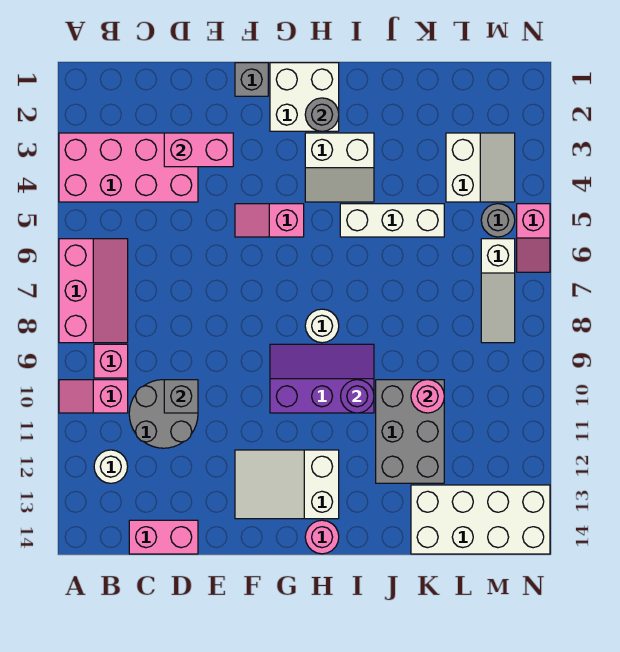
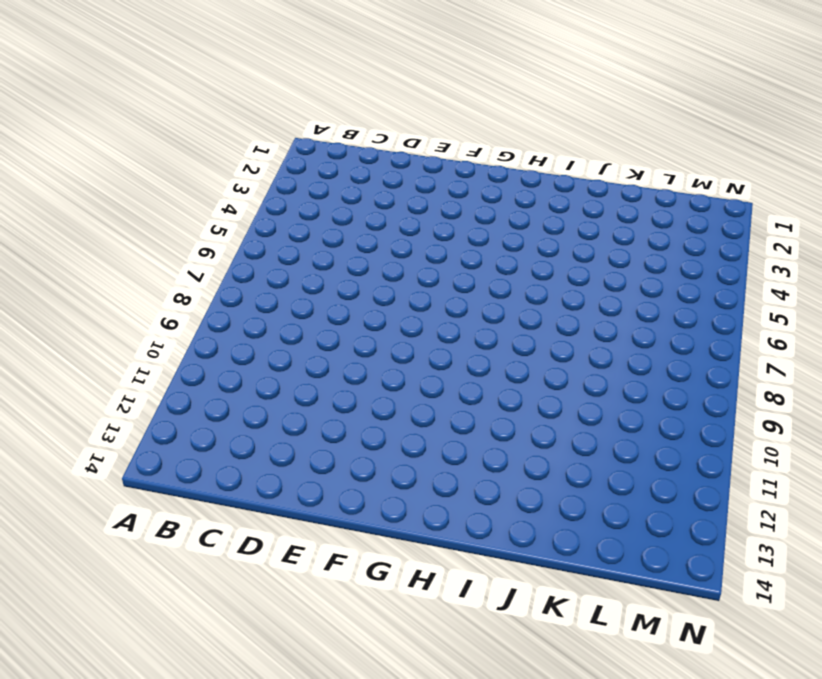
none -> pink 2x4 brick [59,133,198,202]
none -> pink 2x3 slope [59,239,128,343]
none -> pink 1x2 slope [59,380,128,413]

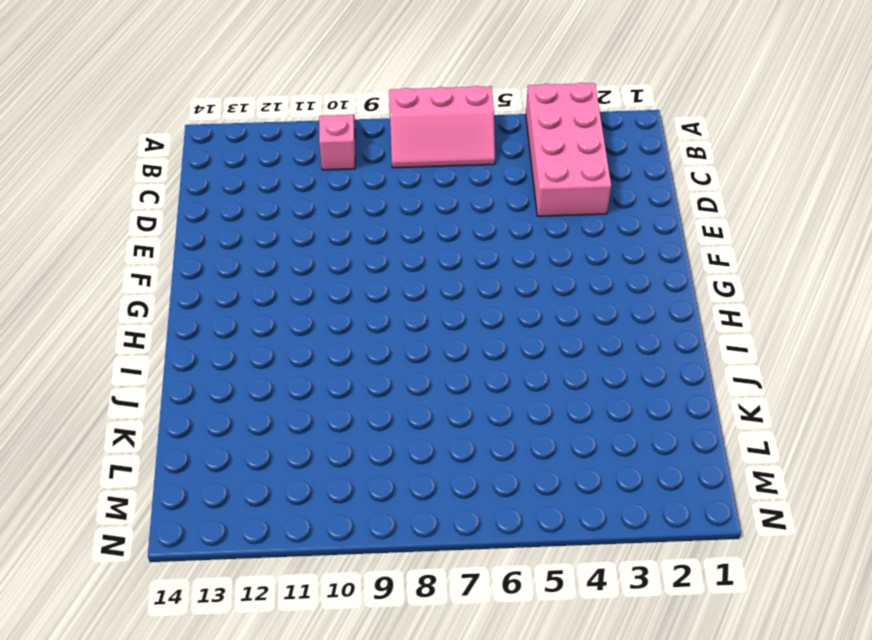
none -> pink 1x1 brick [94,344,128,378]
none -> white 1x1 round brick [94,450,128,483]
none -> grey 2x2 round brick [129,380,198,448]

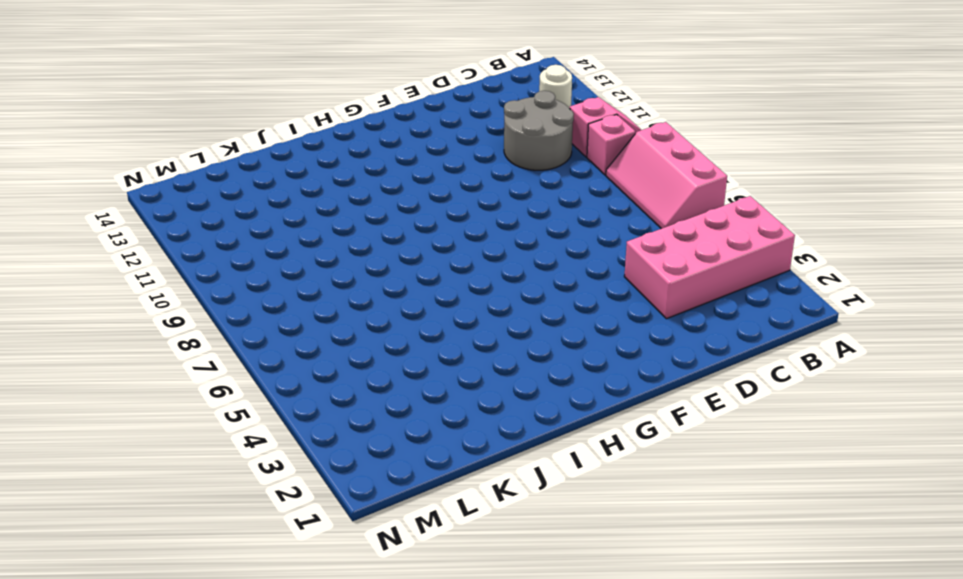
none -> pink 1x2 brick [129,520,198,554]
none -> grey 1x1 brick [235,63,268,96]
none -> pink 1x2 slope [235,204,304,237]

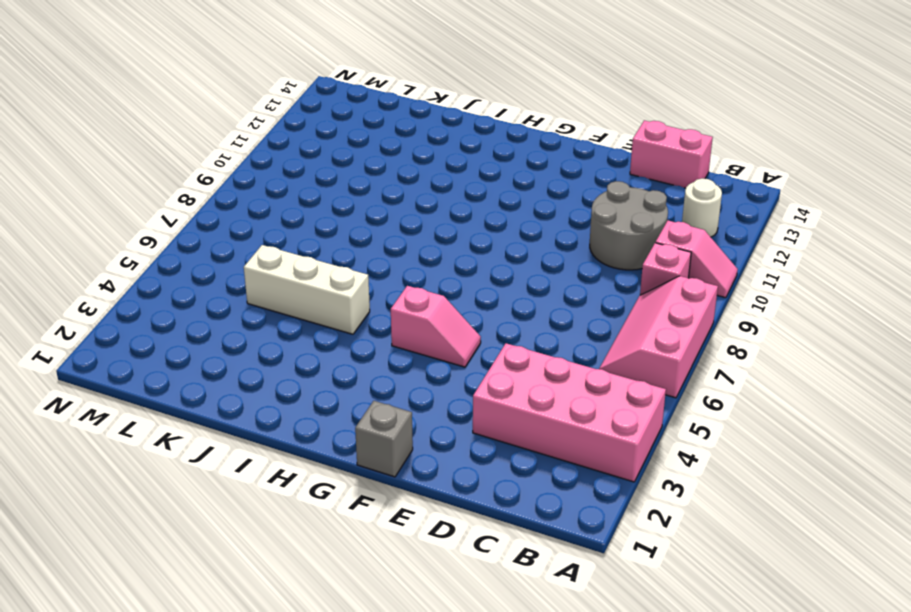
none -> white 2x3 slope [235,450,339,519]
none -> white 2x2 brick [270,63,339,131]
none -> purple 2x3 slope [270,344,374,413]

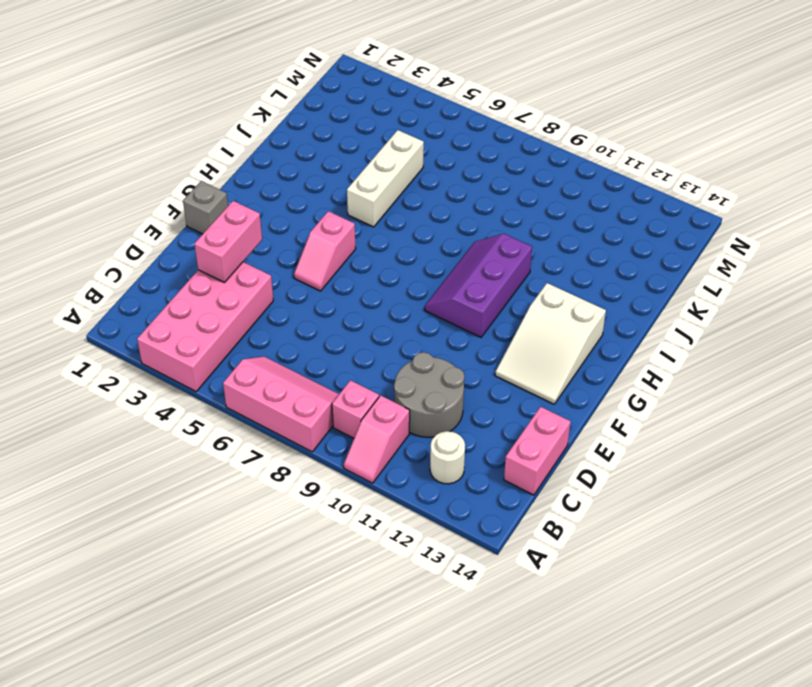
none -> white 2x2 brick [270,63,339,131]
none -> white 2x2 slope [305,133,374,202]
none -> white 1x1 round brick [305,309,339,343]

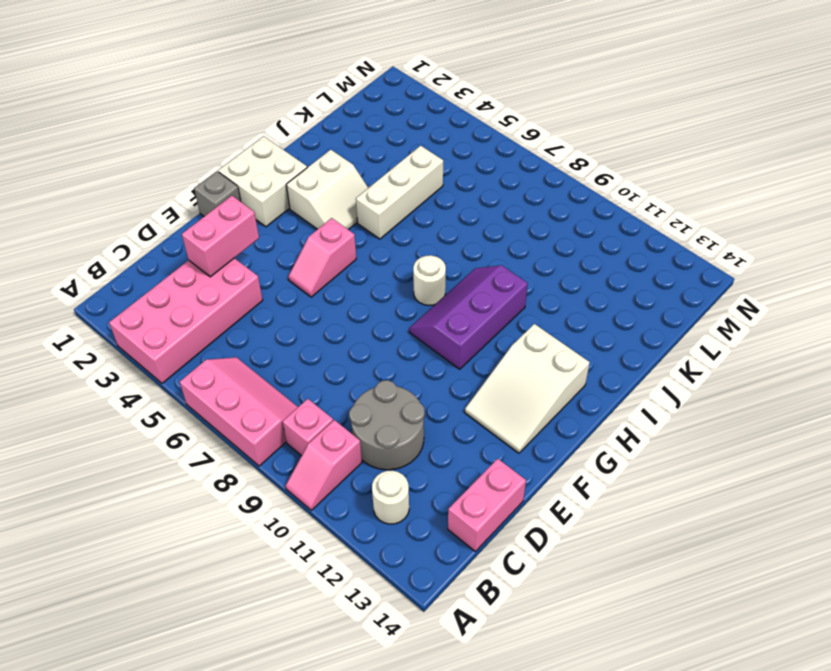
none -> pink 1x1 round brick [305,520,339,554]
none -> grey 2x3 brick [376,380,444,483]
none -> white 2x4 brick [411,485,550,554]

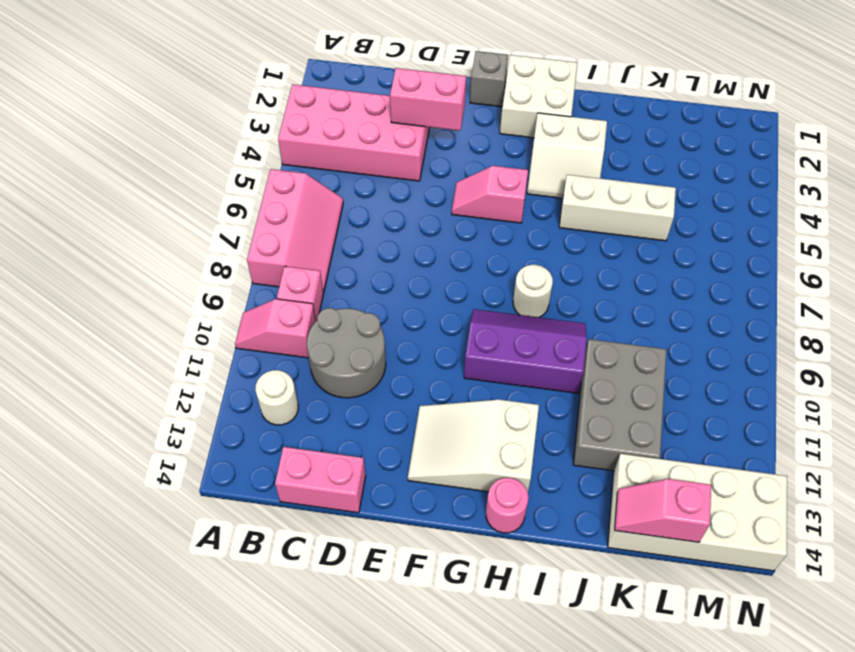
pink 1x2 slope [615,479,711,542] -> pink 1x2 slope turned to [517,204,550,272]
none -> white 2x2 slope [446,133,515,202]
none -> grey 1x1 round brick [481,204,515,237]
none -> white 1x3 slope [481,239,515,343]

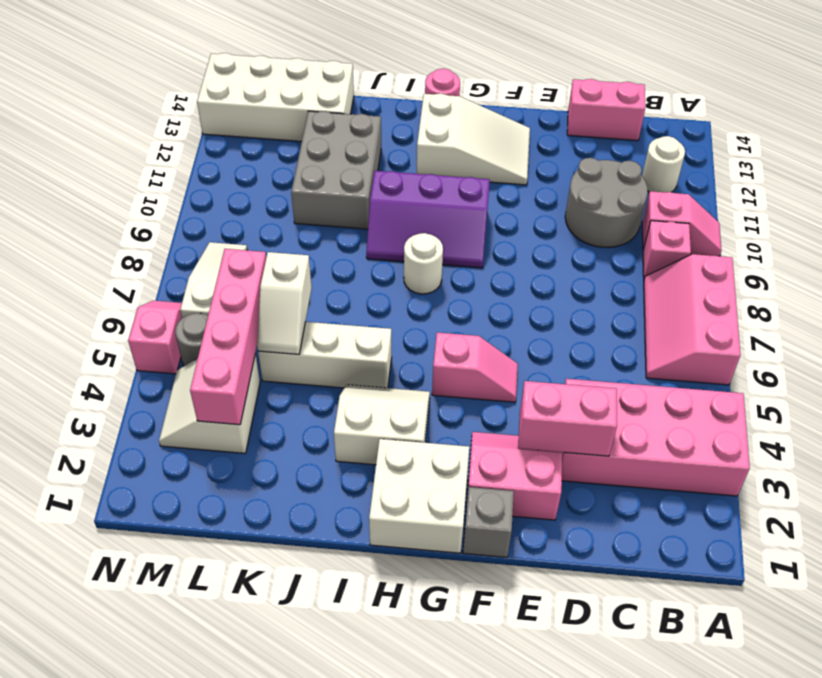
pink 2x2 slope [466,432,562,520] -> none
white 1x2 slope [257,252,312,354] -> none
pink 1x4 brick [190,249,266,425] -> none
none -> grey 1x1 brick [164,380,198,413]
none -> grey 1x1 round brick [305,98,339,131]
none -> purple 1x1 round brick [341,380,374,413]

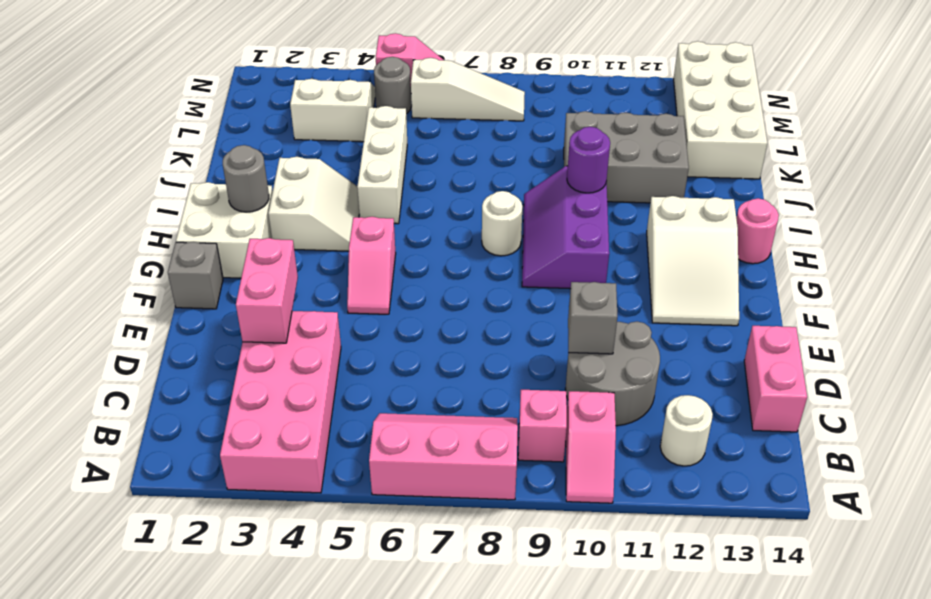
none -> pink 1x1 round brick [411,380,444,413]

